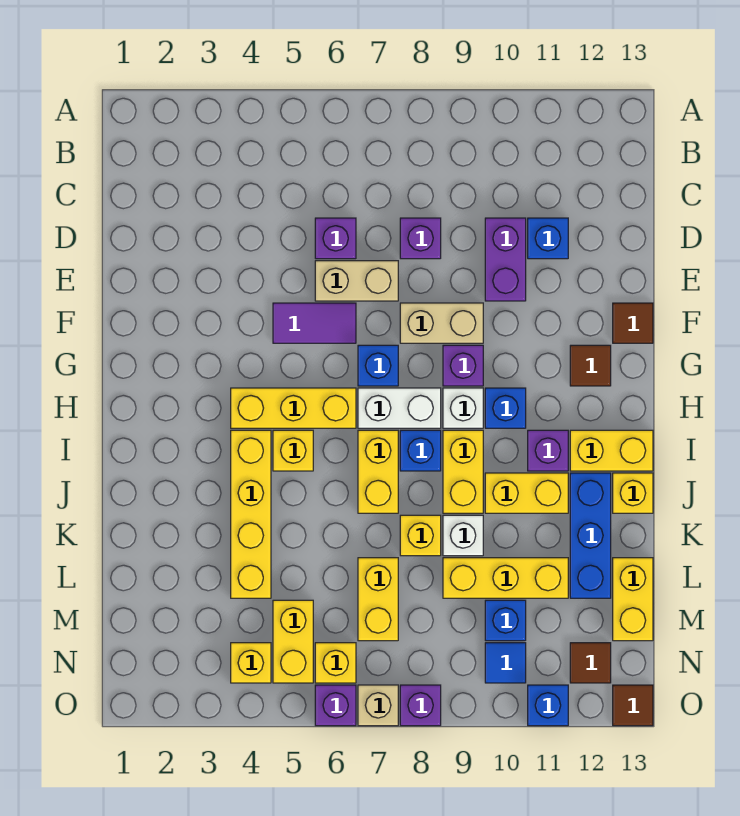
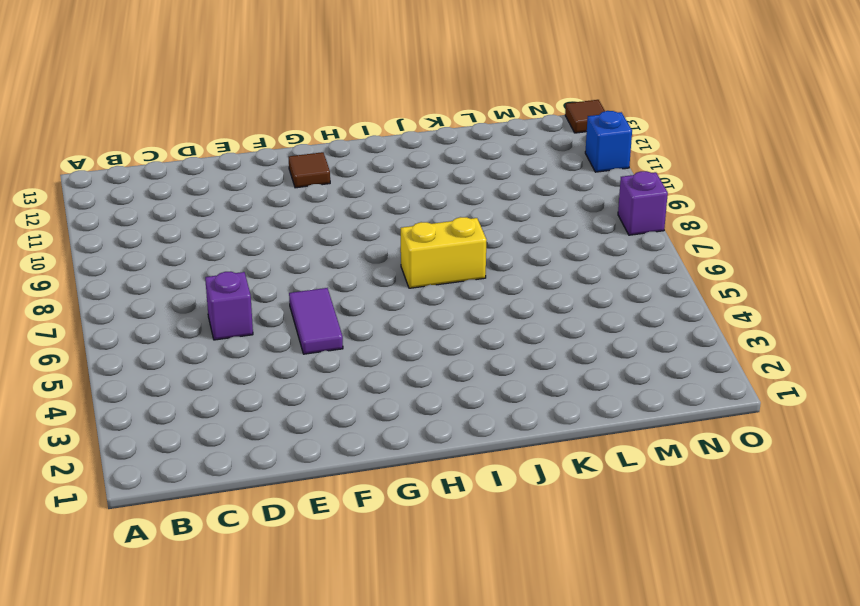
none -> purple 1x1 brick [400,218,441,259]
none -> purple 1x2 brick [485,218,526,301]
none -> blue 1x1 brick [528,218,568,259]
none -> tan 1x2 brick [315,261,398,301]

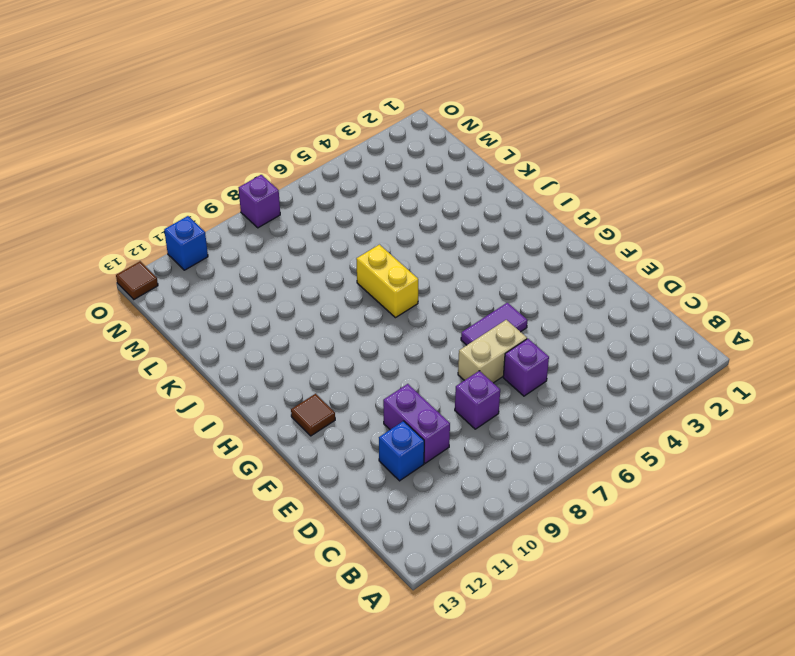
none -> tan 1x2 brick [400,303,483,343]
none -> brown 1x1 tile [613,303,653,343]
none -> blue 1x1 brick [358,345,398,386]
none -> purple 1x1 brick [443,345,483,386]

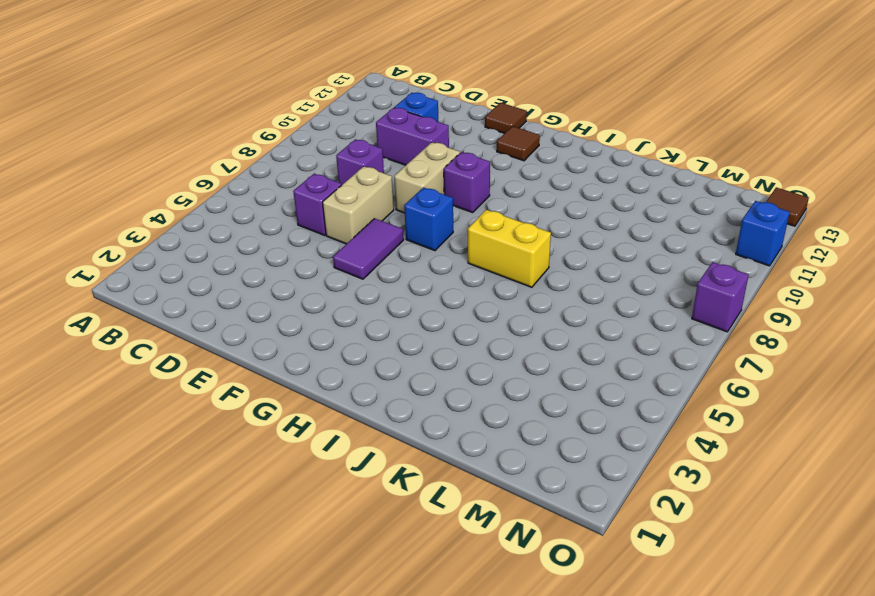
none -> yellow 1x3 brick [231,388,356,428]
none -> white 1x2 brick [358,388,441,428]
none -> white 1x1 brick [443,388,483,428]
none -> blue 1x1 brick [485,388,526,428]

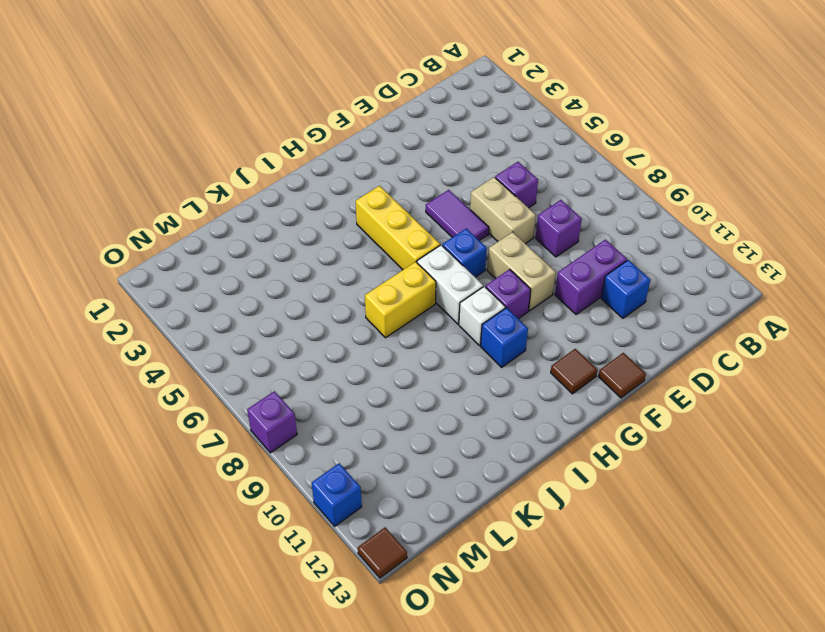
none -> yellow 1x4 brick [231,430,271,598]
none -> yellow 1x1 brick [273,430,313,471]
none -> blue 1x1 brick [400,430,441,471]
none -> yellow 1x2 brick [443,430,483,513]

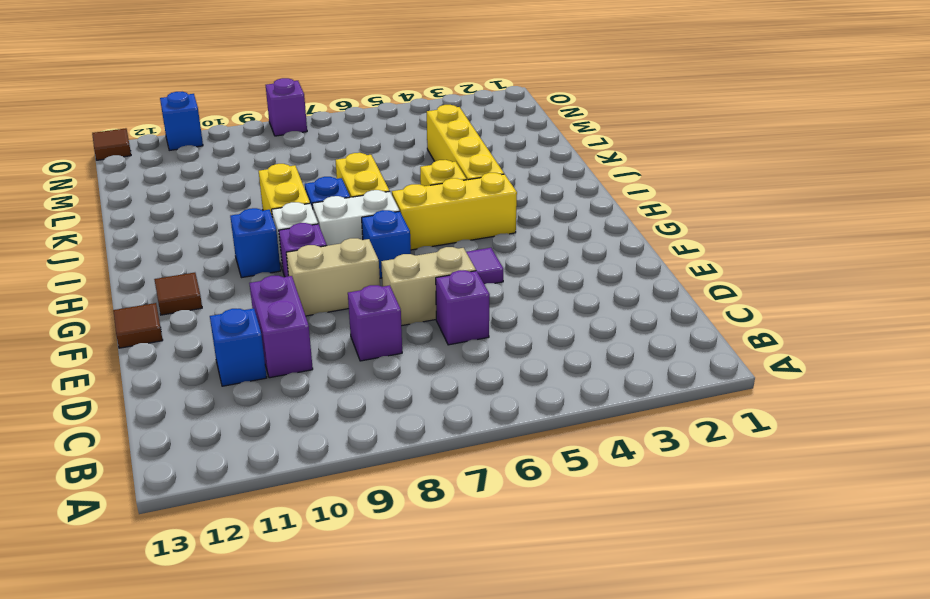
none -> purple 1x1 brick [528,430,568,471]
none -> yellow 1x2 brick [570,430,653,471]
none -> yellow 1x2 brick [485,473,568,513]
none -> blue 1x3 brick [570,473,611,598]

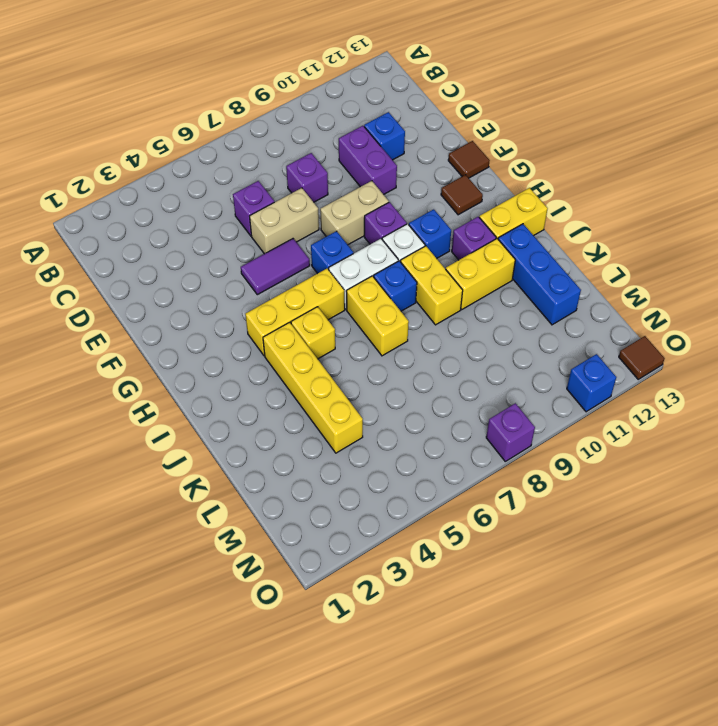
none -> yellow 1x1 brick [613,473,653,513]
none -> yellow 1x1 brick [400,515,441,556]
none -> white 1x1 brick [443,515,483,556]
none -> yellow 1x2 brick [358,558,398,641]

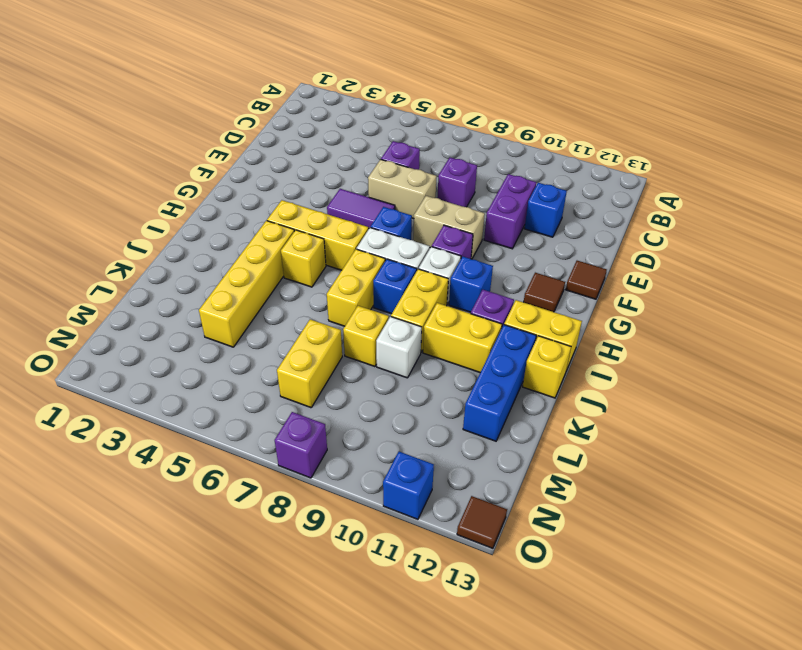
none -> yellow 1x3 brick [443,558,568,598]
none -> yellow 1x2 brick [613,558,653,641]
none -> yellow 1x2 brick [273,600,313,683]
none -> blue 1x1 brick [485,600,526,641]

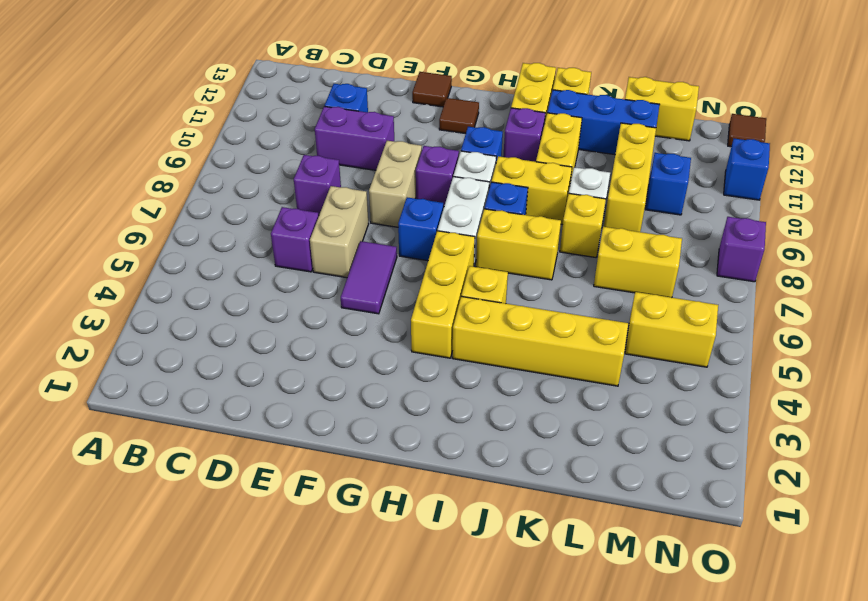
none -> yellow 1x1 brick [231,643,271,683]
none -> yellow 1x1 brick [315,643,356,683]
none -> blue 1x1 tile [485,643,526,683]
none -> brown 1x1 tile [570,643,611,683]

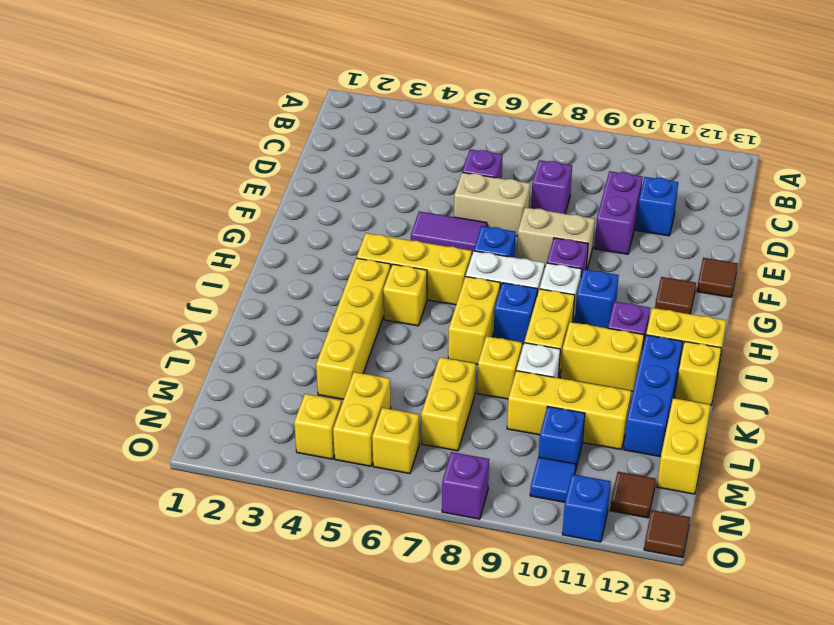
none -> purple 1x1 brick [315,685,356,726]
none -> tan 1x1 brick [358,685,398,726]

